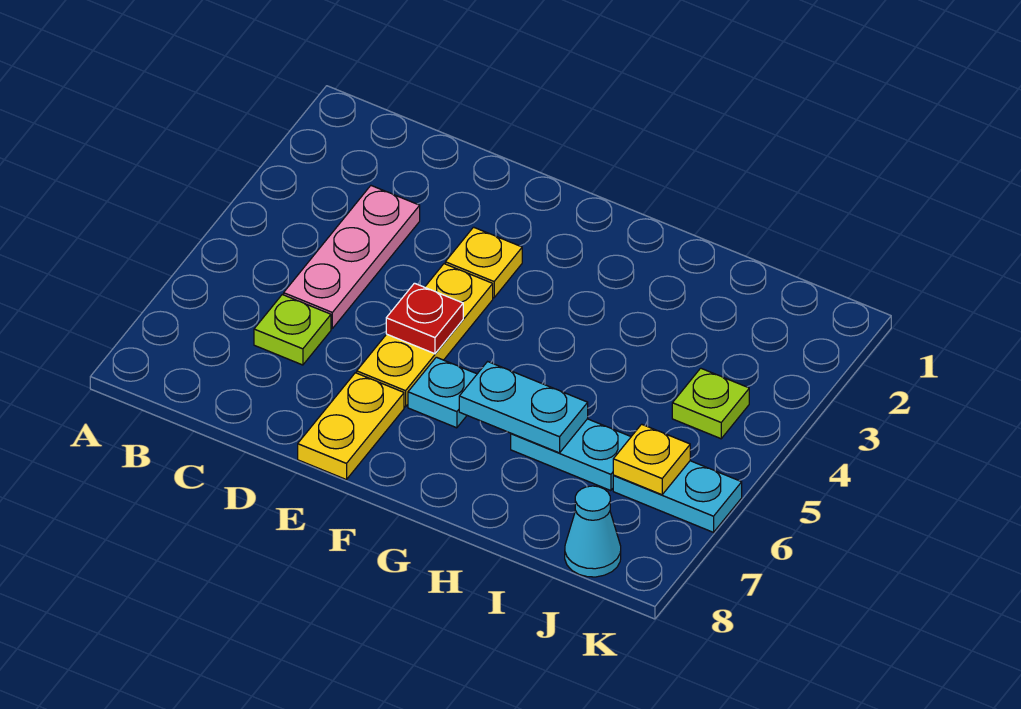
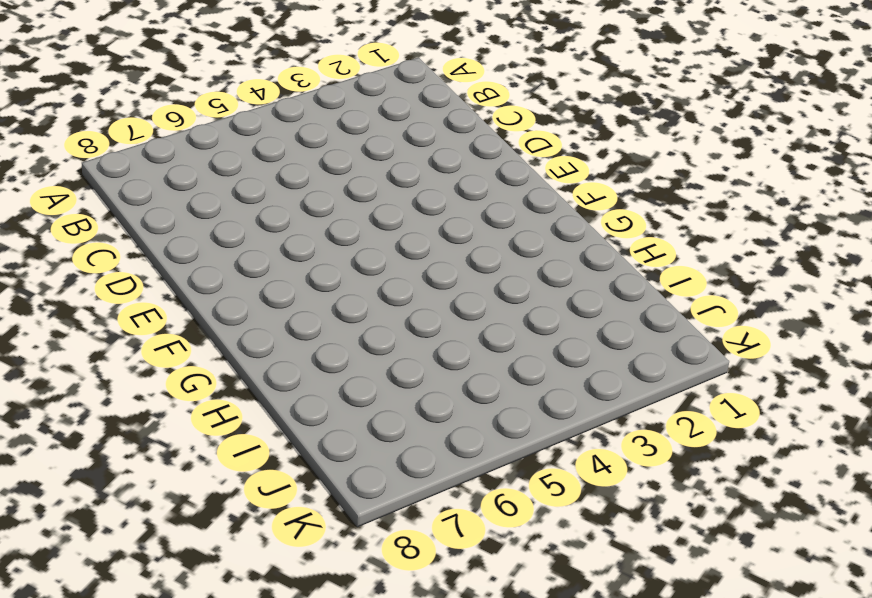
none -> pink 1x3 plate [284,186,420,328]
none -> lime 1x1 plate [254,295,331,365]
none -> yellow 1x1 plate [445,227,522,298]

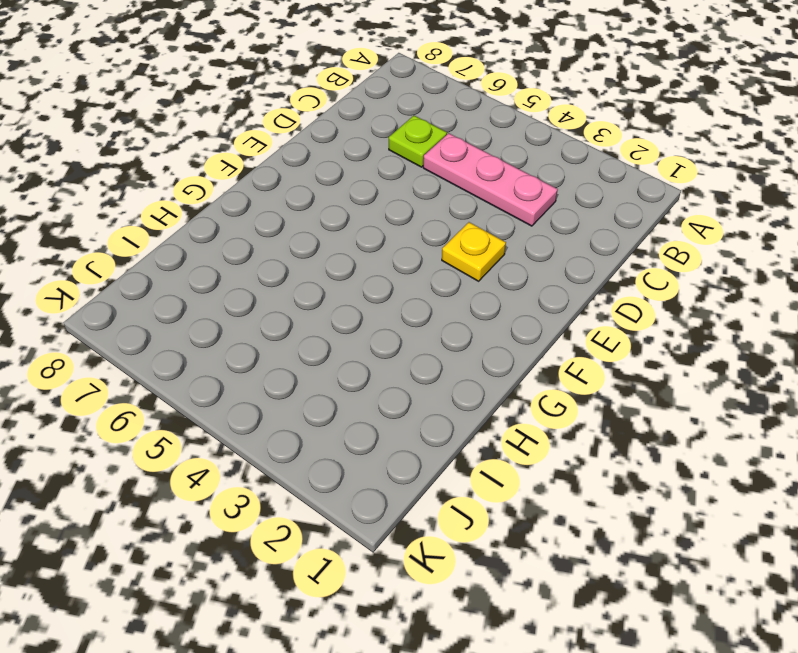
none -> yellow 1x3 plate [357,264,493,407]
none -> yellow 1x2 plate [298,373,404,480]
none -> cyan 1x1 plate [408,357,477,428]

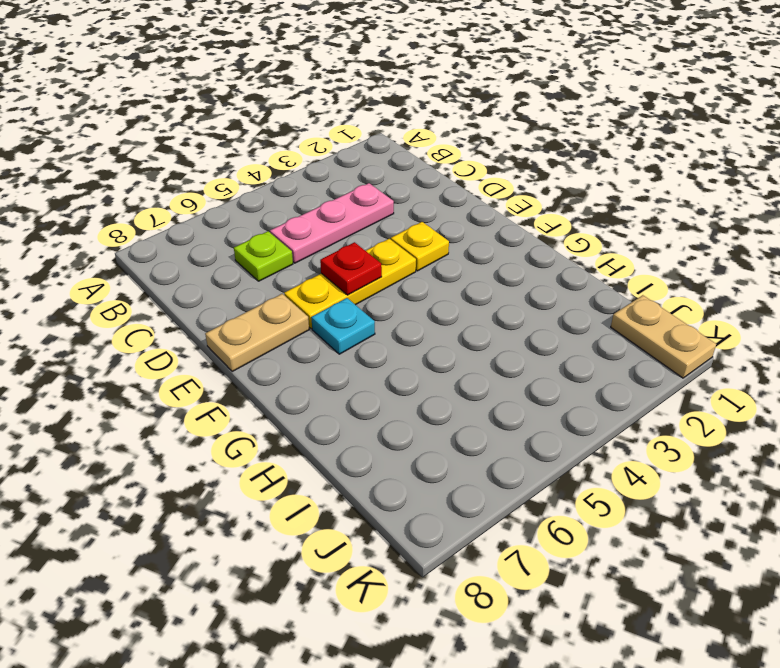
tan 1x2 plate [205,294,309,371] -> yellow 1x2 plate [298,373,404,480]
tan 1x2 plate [611,295,716,378] -> none
none -> cyan 1x2 plate [511,419,631,491]
none -> lime 1x1 plate [672,368,749,439]
none -> cyan 1x2 plate [613,461,742,532]

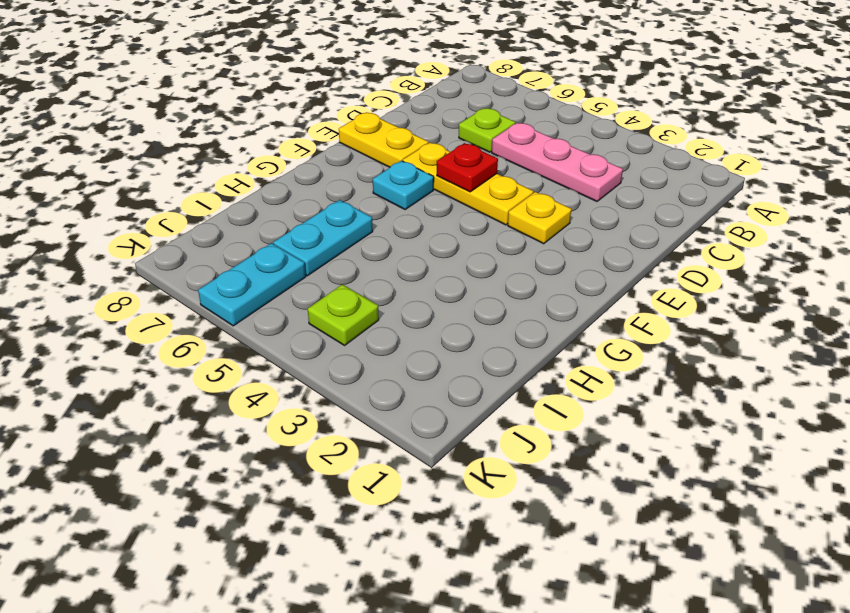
none -> cyan 1x1 cone [565,486,621,577]
none -> cyan 1x2 plate [459,362,588,453]
none -> yellow 1x1 plate [613,424,690,495]

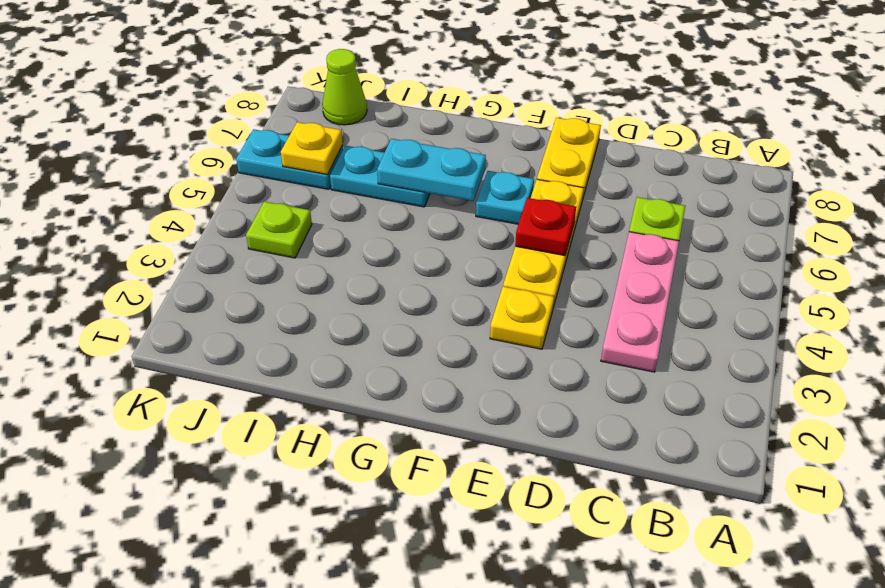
lime 1x1 cone [322,49,367,125] -> cyan 1x1 cone [565,486,621,577]

